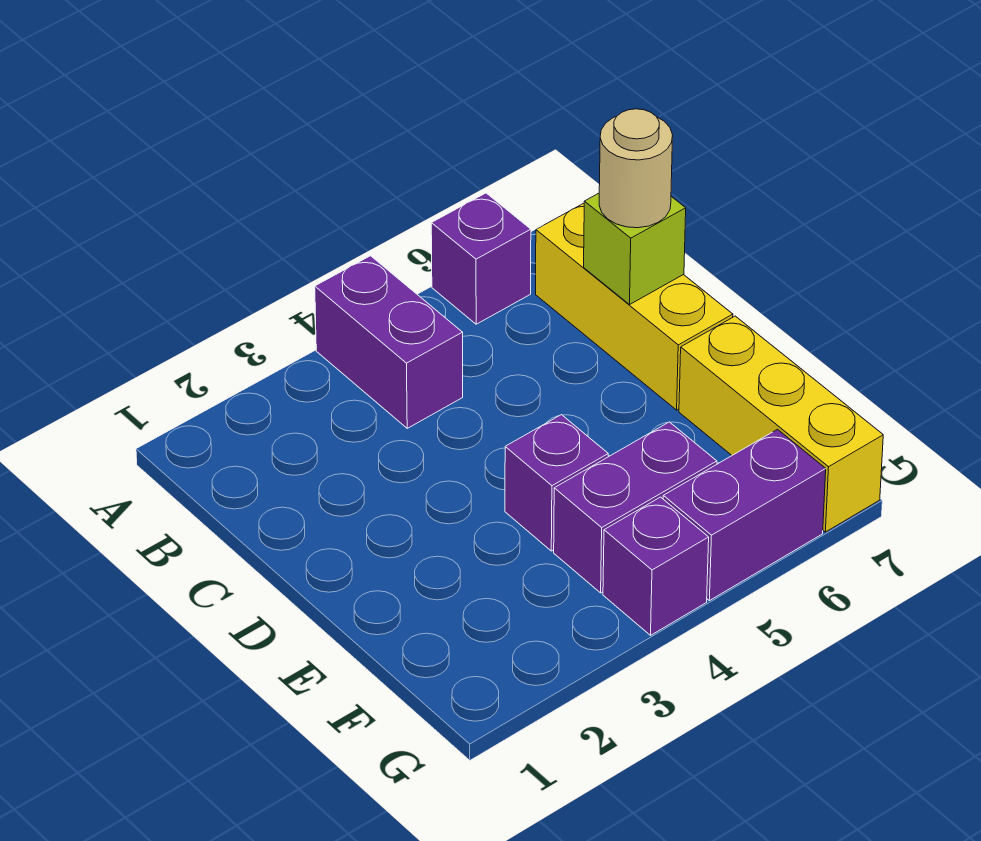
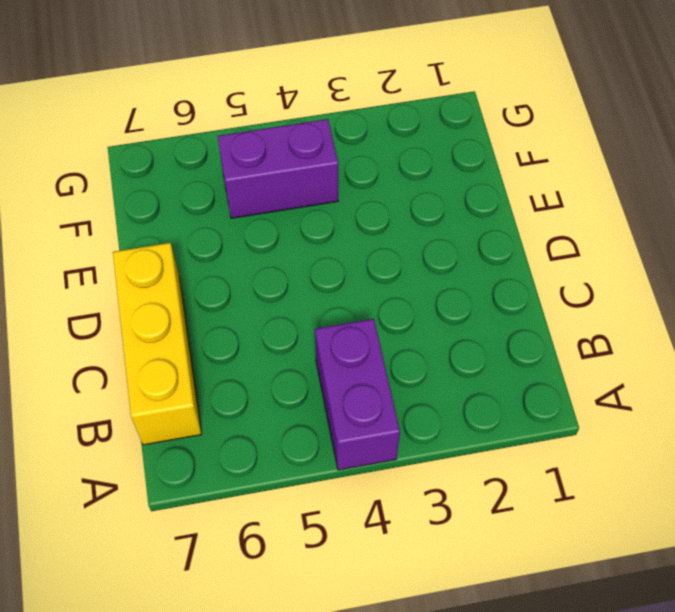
none -> purple 1x1 brick [431,193,531,324]
none -> purple 1x1 brick [505,415,608,551]

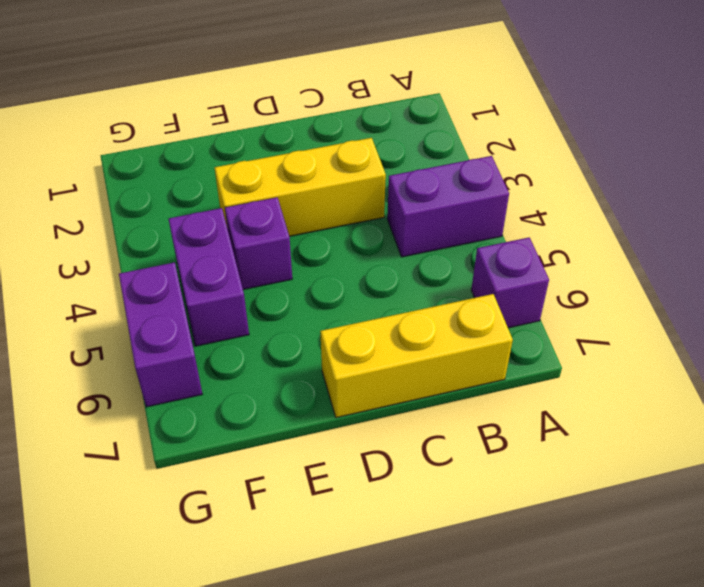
yellow 1x3 brick [214,138,386,236] -> yellow 1x3 brick moved to [679,316,883,532]
none -> purple 1x1 brick [603,497,709,635]
none -> lime 1x1 brick [584,193,686,304]

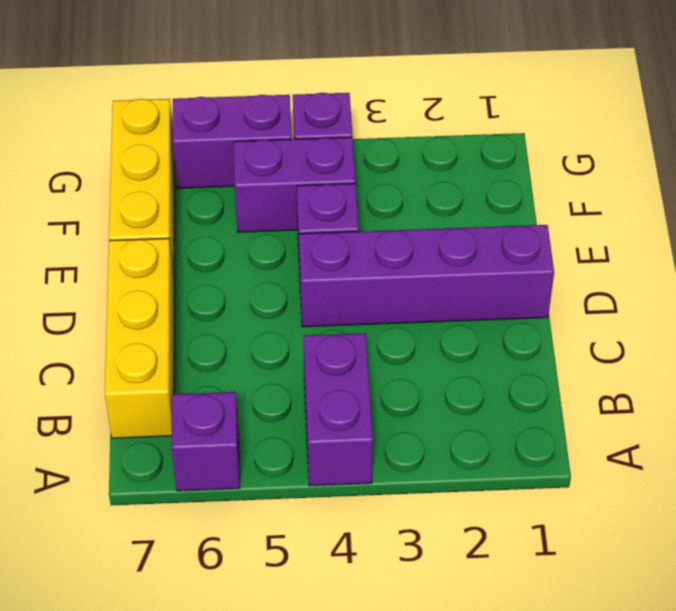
purple 1x4 brick [299,225,554,327] -> none
none -> lime 1x1 brick [584,193,686,304]
none -> tan 1x1 round brick [599,109,673,228]

